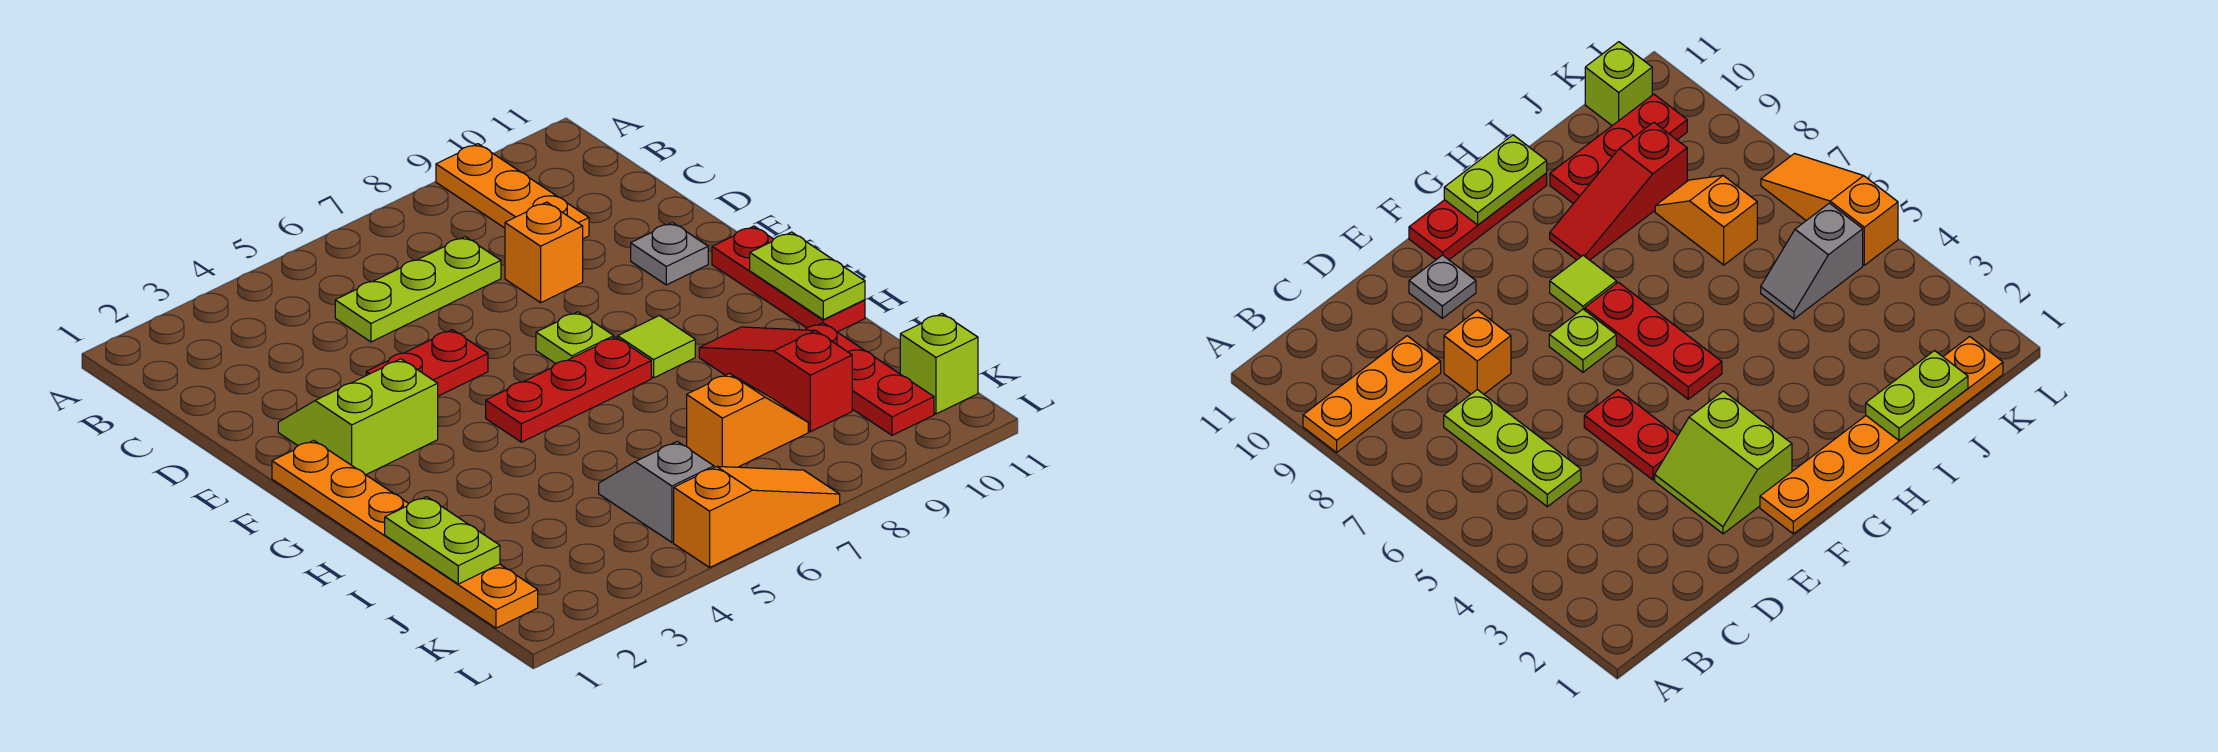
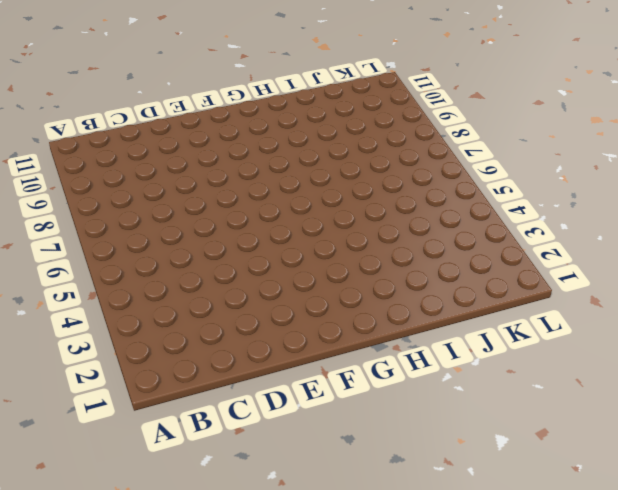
none -> orange 1x3 plate [436,144,589,239]
none -> lime 1x3 plate [335,237,501,342]
none -> orange 1x1 brick [505,202,583,303]

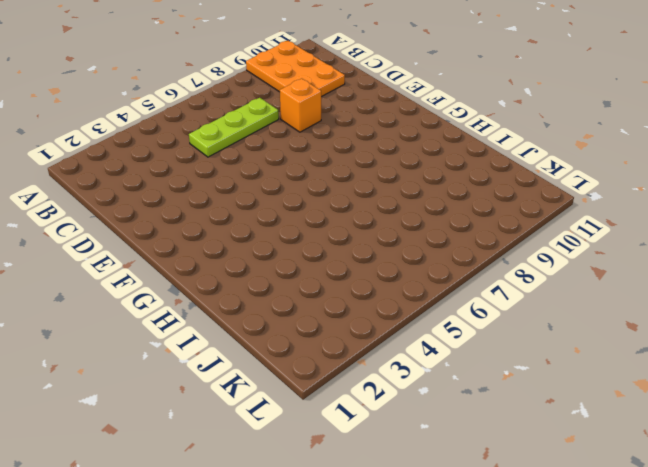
orange 2x3 plate [246,41,345,97] -> orange 1x3 plate [436,144,589,239]
none -> lime 2x2 slope [278,359,438,475]
none -> red 1x2 plate [366,330,488,396]
none -> grey 1x1 plate [631,222,708,285]

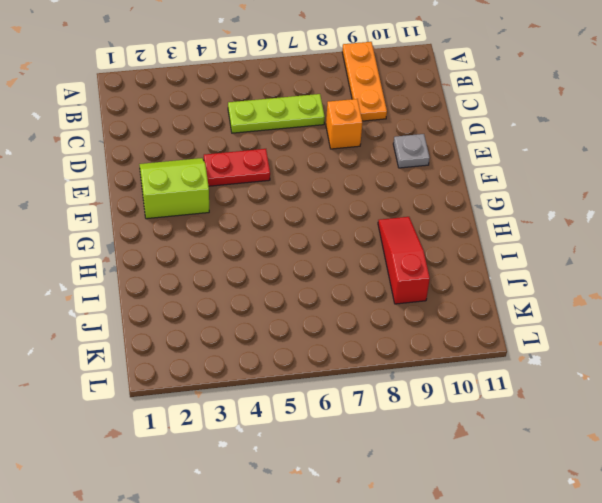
none -> orange 1x6 plate [272,440,538,628]
none -> lime 1x1 plate [536,312,614,364]
none -> red 1x3 plate [712,226,865,332]

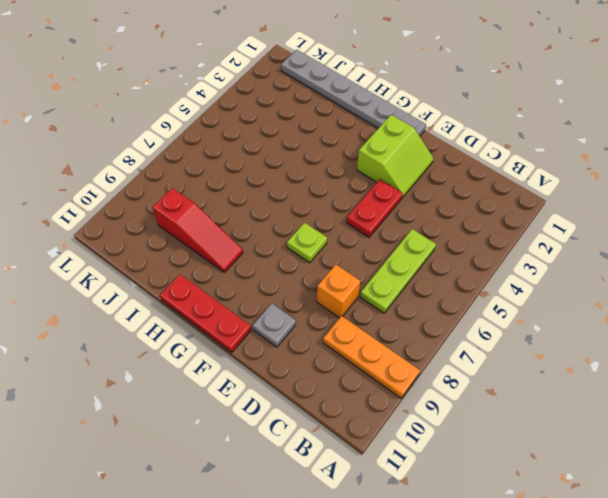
grey 1x6 plate [281,50,426,136] -> orange 1x6 plate [272,440,538,628]
none -> red 1x3 plate [486,337,651,442]
none -> lime 1x1 tile [618,316,695,378]
none -> red 1x3 plate [805,323,934,435]

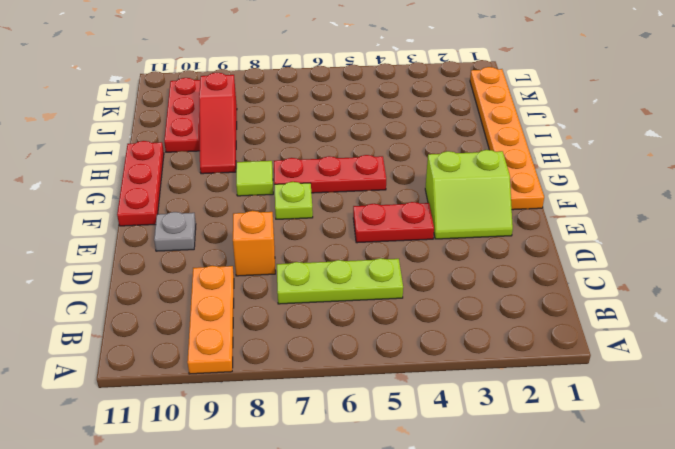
none -> grey 1x2 slope [599,442,714,542]
none -> orange 1x2 slope [687,374,808,468]
none -> lime 1x1 brick [900,314,978,414]

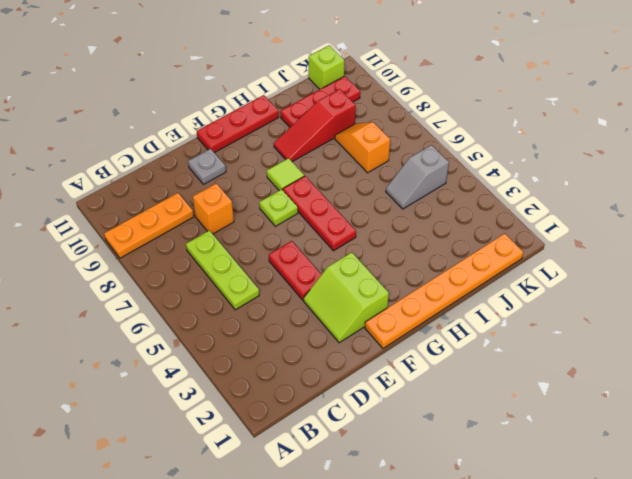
none -> orange 1x3 slope [674,466,840,567]
none -> lime 1x2 plate [750,232,865,320]
none -> lime 1x2 plate [385,497,500,584]

